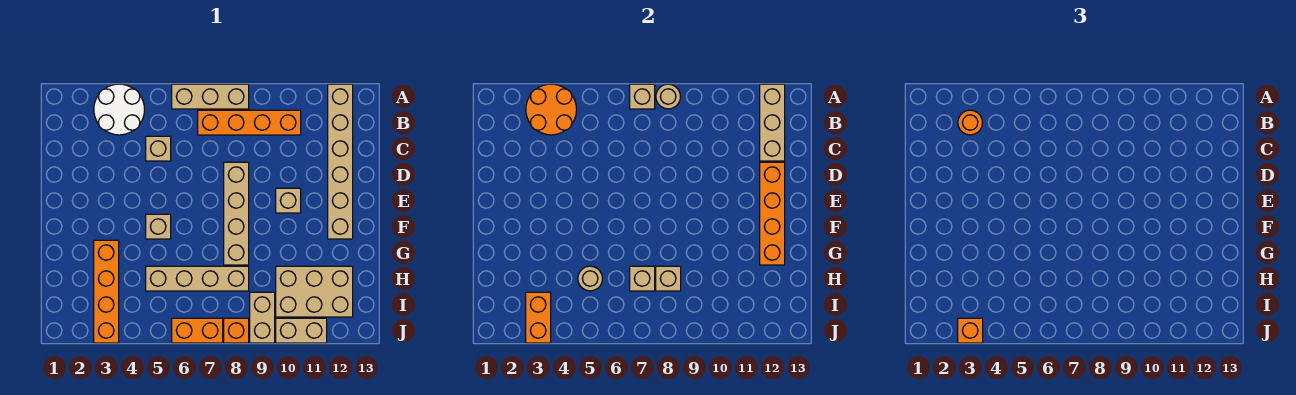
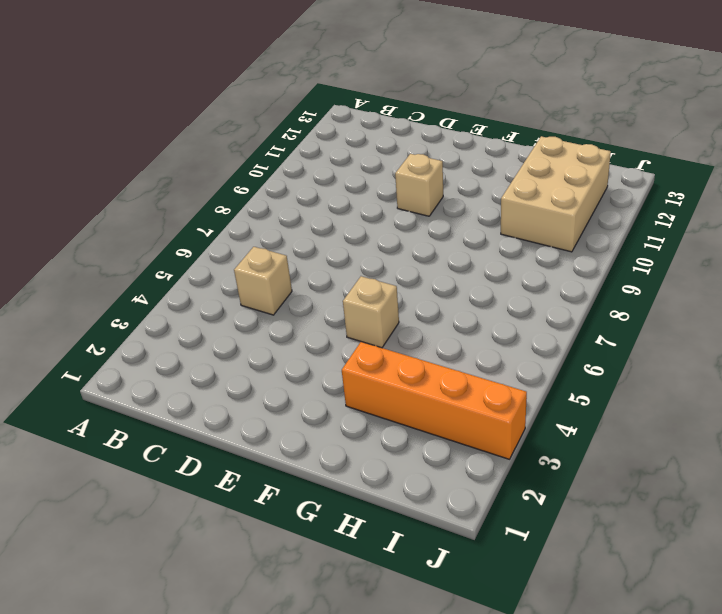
none -> white 2x2 round brick [94,84,145,135]
none -> tan 1x3 brick [172,84,249,109]
none -> tan 1x6 brick [328,84,353,239]

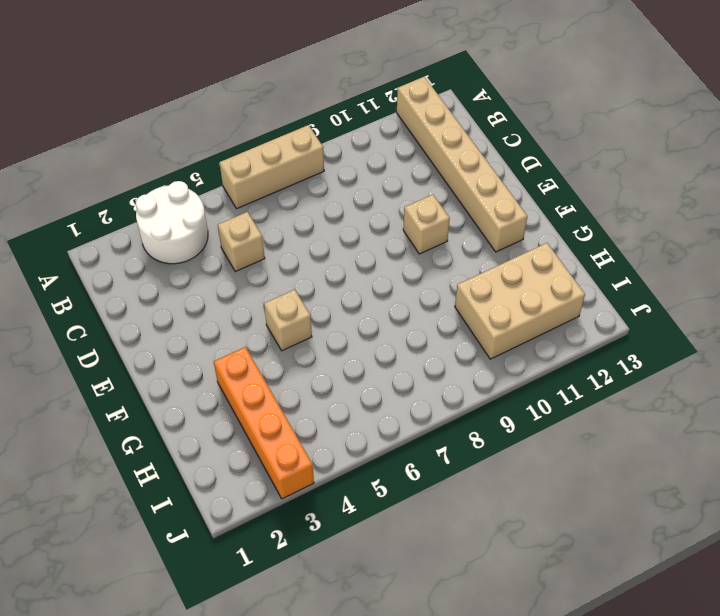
none -> orange 1x4 brick [198,110,301,135]
none -> tan 1x4 brick [224,162,249,265]
none -> tan 1x4 brick [146,266,249,291]

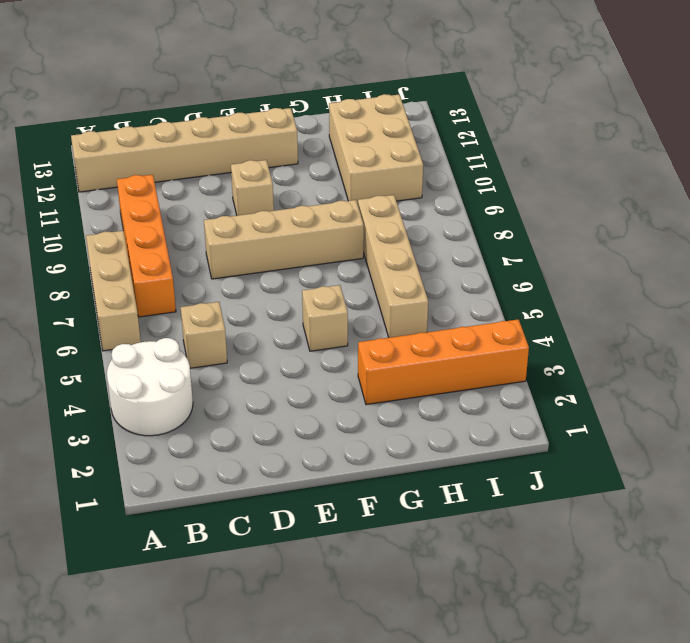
none -> tan 1x2 brick [250,292,275,343]
none -> orange 1x2 brick [172,318,223,343]
none -> orange 1x1 brick [224,318,249,343]

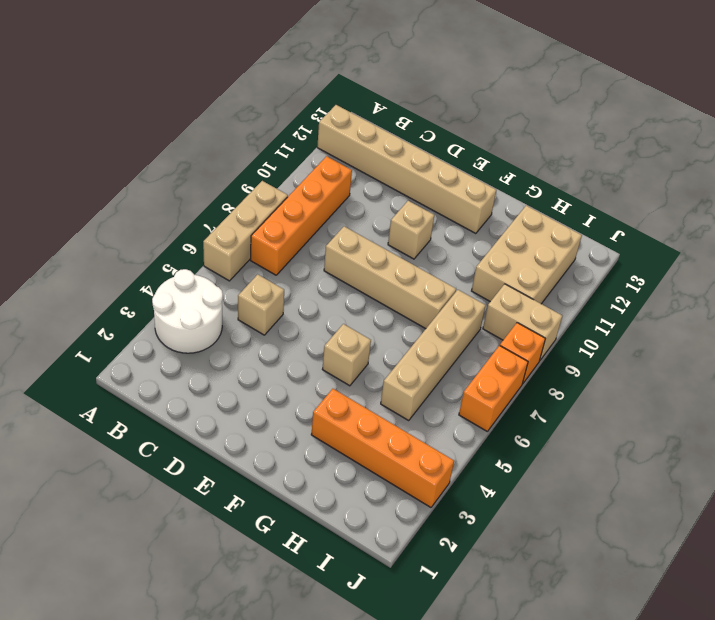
none -> tan 1x2 brick [276,318,327,343]
none -> orange 2x2 round brick [526,84,577,135]
none -> tan 1x1 brick [630,84,655,109]

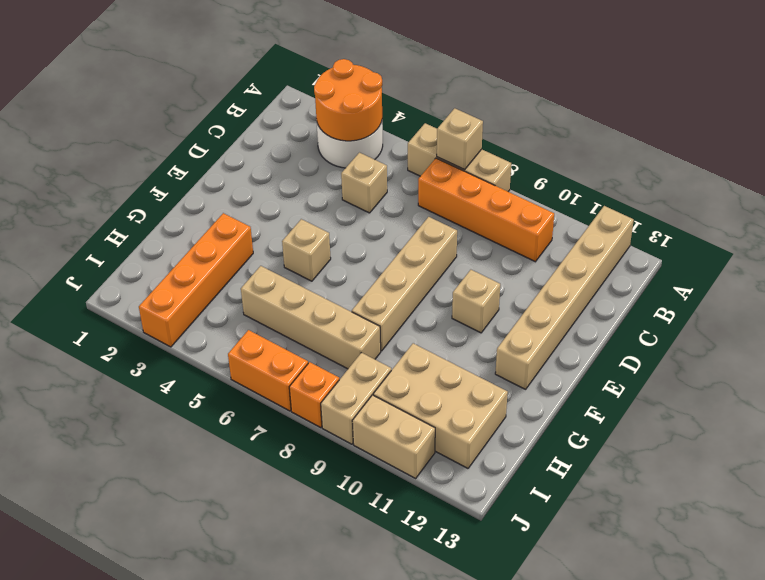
none -> tan 1x1 round brick [656,84,681,109]
none -> tan 1x3 brick [760,84,785,161]
none -> orange 1x4 brick [760,162,785,265]

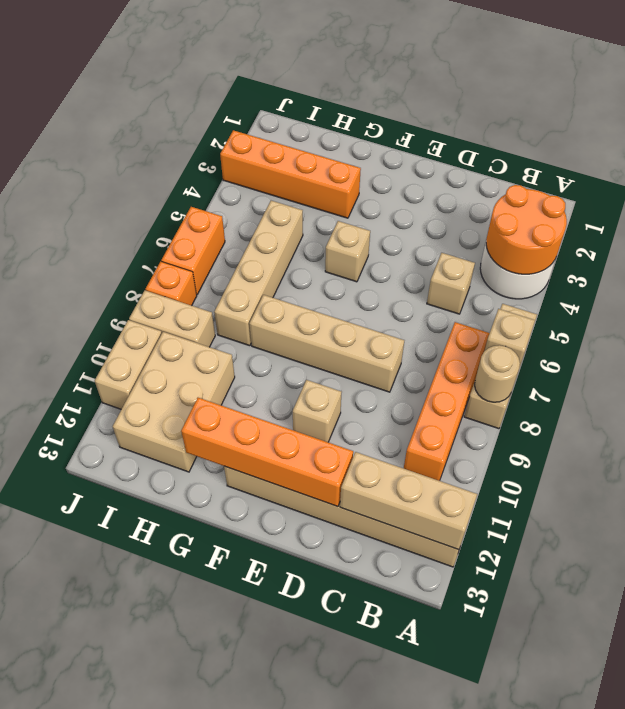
none -> tan 1x1 round brick [578,266,603,291]
none -> tan 1x1 brick [630,266,655,291]
none -> tan 1x1 brick [656,266,681,291]

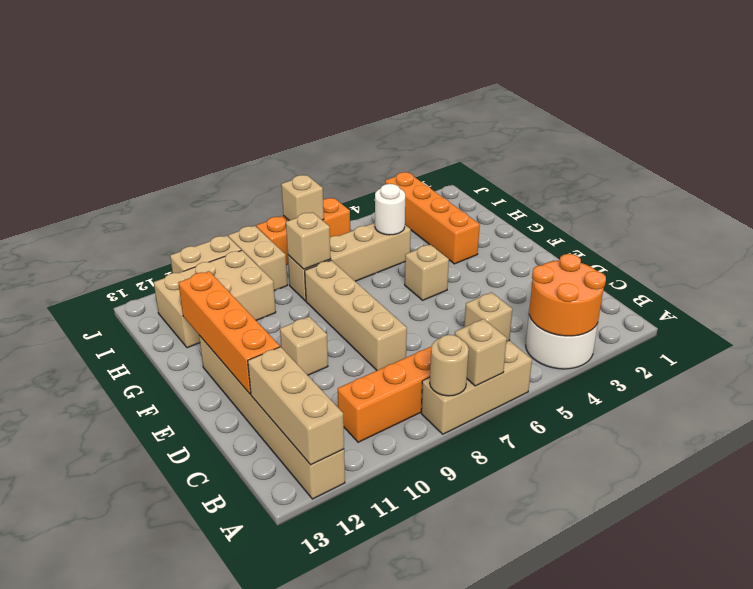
white 1x1 round brick [375,184,405,235] -> tan 1x1 round brick [578,266,603,291]
tan 1x1 brick [281,175,324,220] -> tan 1x1 brick moved to [630,266,655,291]
none -> orange 1x2 brick [526,292,551,343]
none -> orange 1x1 round brick [958,110,983,135]
none -> orange 1x1 brick [958,318,983,343]

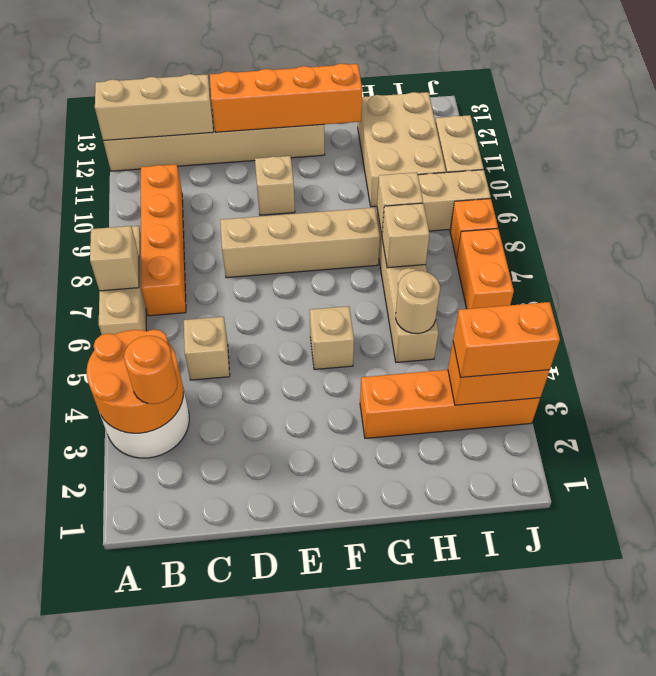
orange 1x2 brick [453,302,560,377] -> orange 1x1 brick [958,318,983,343]
none -> tan 1x1 round brick [656,84,681,109]

